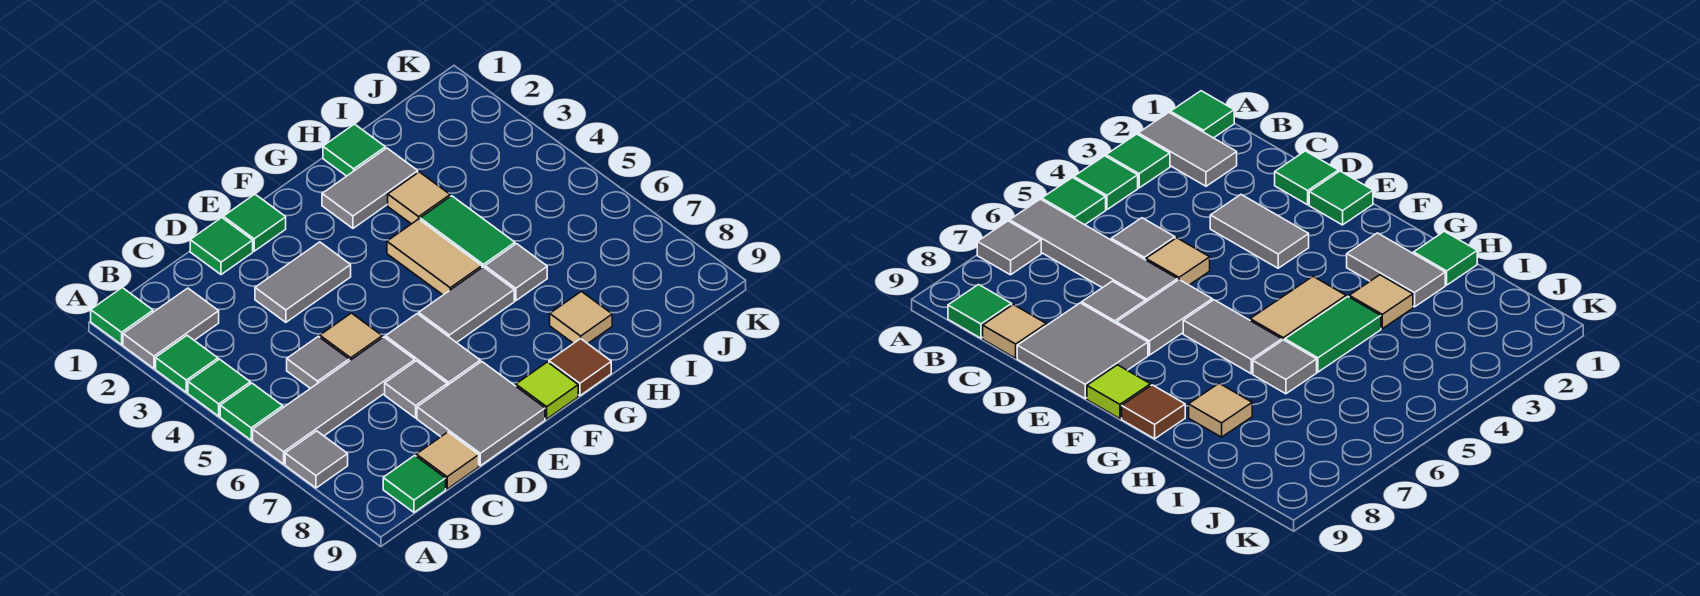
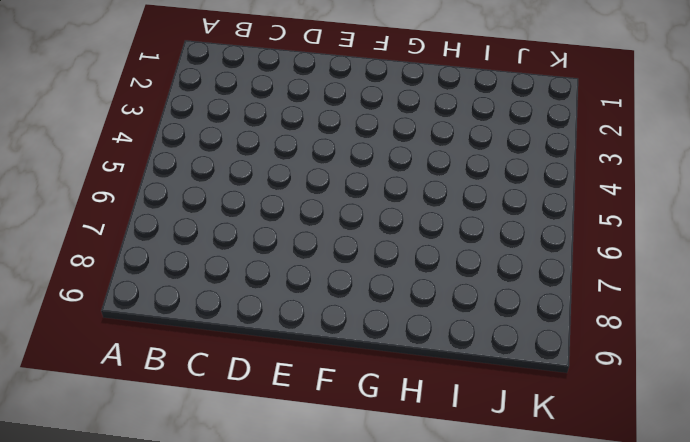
none -> green 1x1 tile [91,288,153,345]
none -> grey 1x2 tile [123,288,219,368]
none -> green 1x1 tile [156,336,218,392]

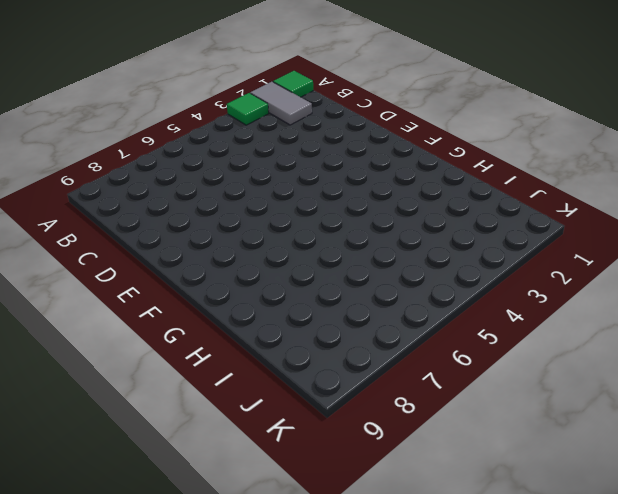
none -> green 1x1 tile [188,359,250,416]
none -> green 1x1 tile [220,383,283,440]
none -> grey 1x4 tile [253,337,415,464]

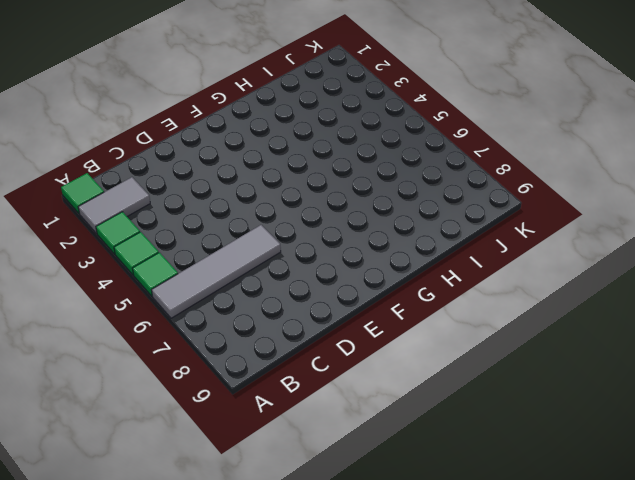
none -> grey 1x1 tile [285,431,348,488]
none -> green 1x1 tile [383,455,446,512]
none -> grey 1x1 tile [287,336,349,388]

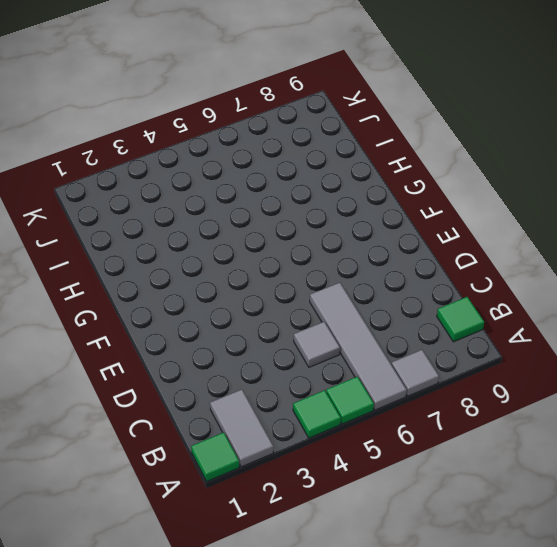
none -> green 1x1 tile [156,336,218,392]
none -> tan 1x1 tile [416,432,479,489]
none -> green 1x1 tile [190,218,253,275]

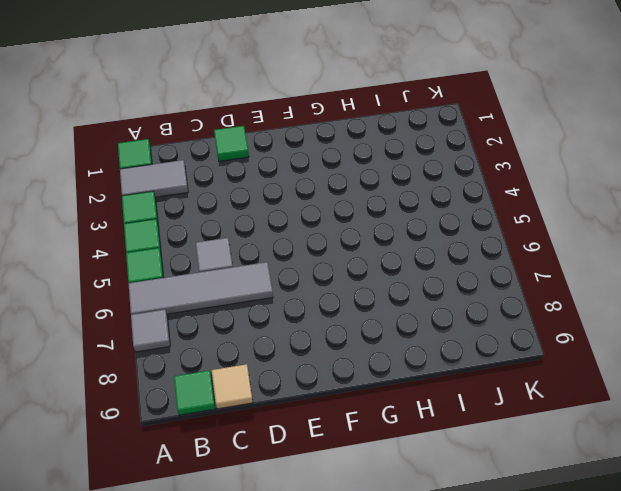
none -> grey 1x2 tile [255,242,351,322]
none -> tan 1x1 tile [320,313,382,361]
none -> grey 1x1 tile [385,361,447,418]

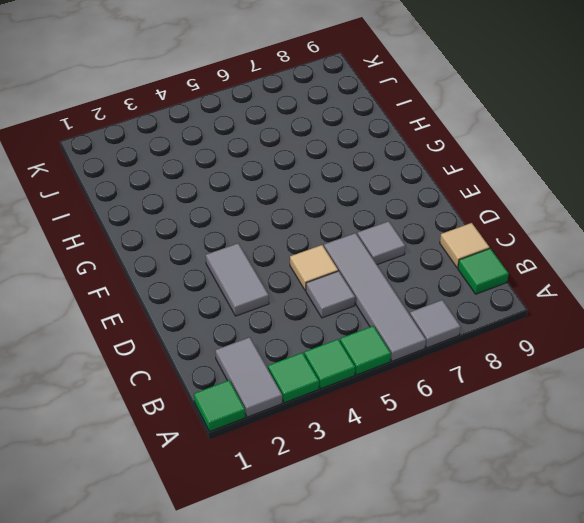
none -> green 1x1 tile [190,218,253,275]
none -> grey 2x2 tile [417,362,545,466]
none -> green 1x1 tile [223,194,286,251]

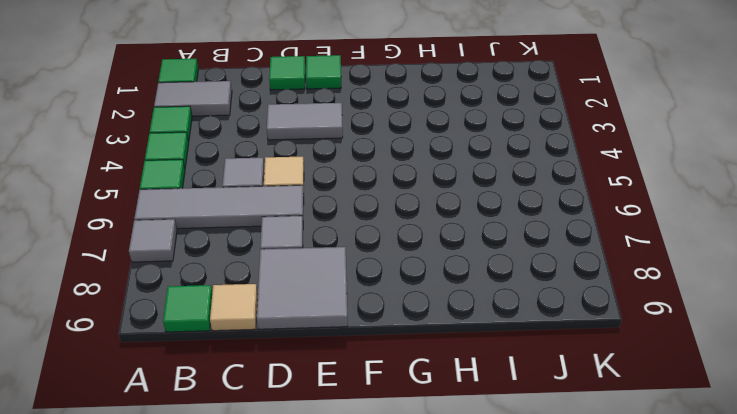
none -> grey 1x2 tile [385,314,480,385]
none -> grey 1x2 tile [419,267,514,343]
none -> lime 1x1 tile [516,362,578,419]

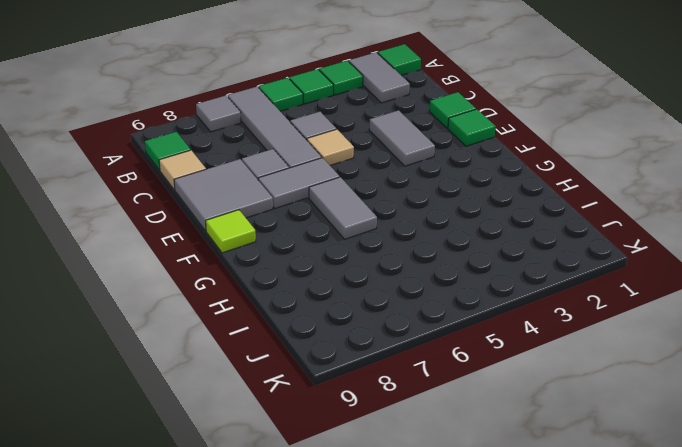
none -> grey 1x2 tile [322,148,418,228]
none -> tan 1x2 tile [387,219,482,295]
none -> brown 1x1 tile [549,339,611,396]

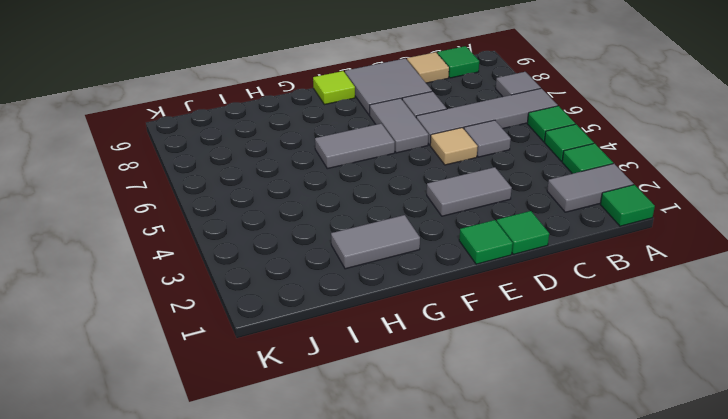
none -> tan 1x2 tile [387,219,482,295]
none -> brown 1x1 tile [549,339,611,396]
none -> green 1x1 tile [323,124,385,176]

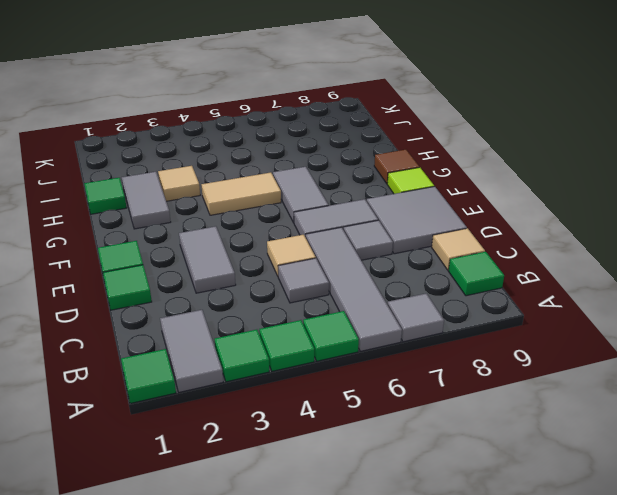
none -> green 1x2 tile [420,196,515,268]
none -> grey 1x1 tile [485,244,547,301]
none -> tan 1x1 tile [550,291,612,344]

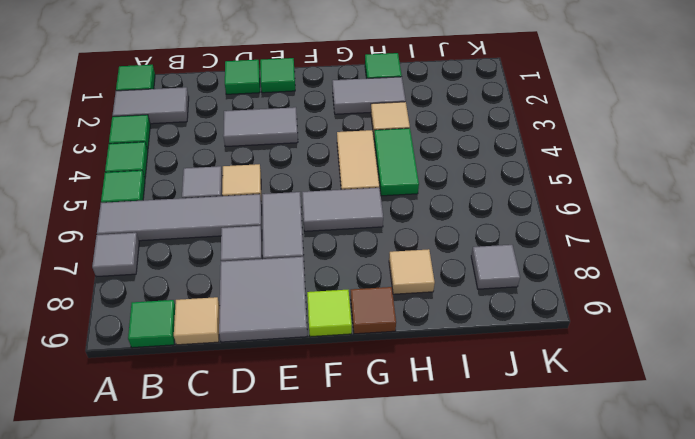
grey 1x1 tile [471,245,520,289] -> grey 1x1 tile moved to [485,244,547,301]

